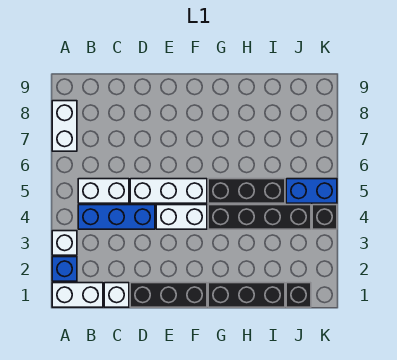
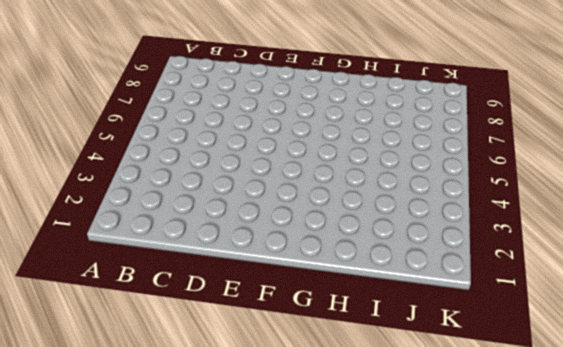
none -> white 1x2 brick [52,283,103,307]
none -> blue 1x1 brick [52,257,77,281]
none -> white 1x1 brick [52,231,77,255]

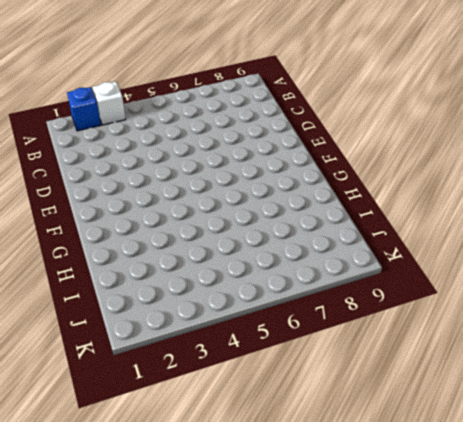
none -> white 1x2 brick [52,283,103,307]
none -> white 1x2 brick [52,101,77,151]
none -> blue 1x3 brick [78,205,155,229]

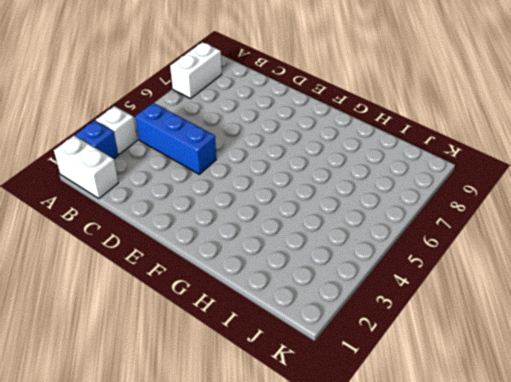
none -> white 1x2 brick [78,179,129,203]
none -> white 1x1 brick [104,283,129,307]
none -> black 1x3 brick [130,283,207,307]

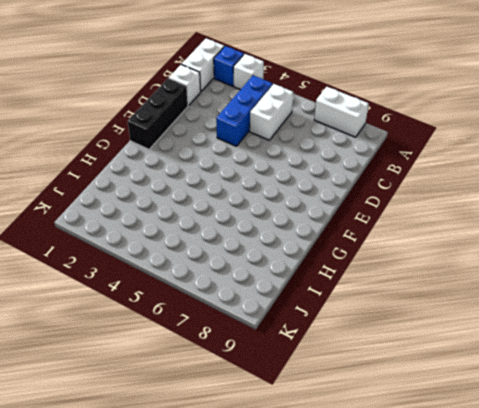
none -> white 1x3 brick [130,179,207,203]
none -> white 1x2 brick [156,205,207,229]
none -> black 1x3 brick [208,283,285,307]

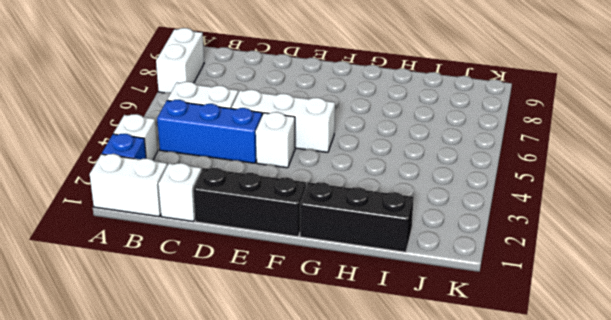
white 1x1 brick [256,112,295,168] -> white 1x2 brick [156,205,207,229]
none -> black 1x4 brick [208,205,311,229]
none -> black 1x3 brick [208,179,285,203]
none -> black 1x1 brick [286,283,311,307]

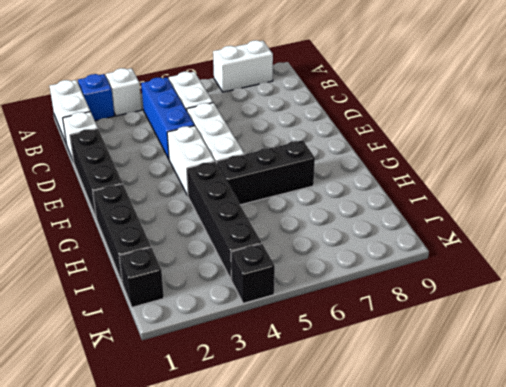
black 1x3 brick [217,140,315,205] -> black 1x3 brick turned to [208,179,285,203]
none -> blue 1x2 brick [286,179,337,203]

